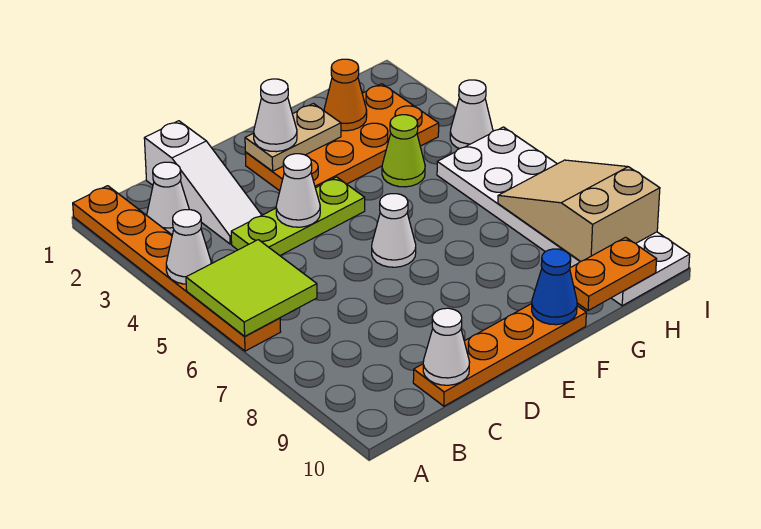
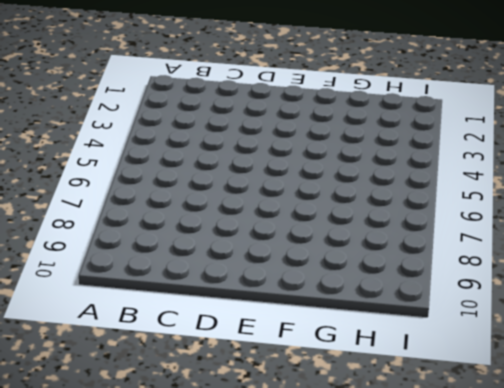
none -> orange 1x6 plate [73,186,281,351]
none -> white 1x1 cone [147,162,189,235]
none -> white 1x3 slope [144,121,262,244]

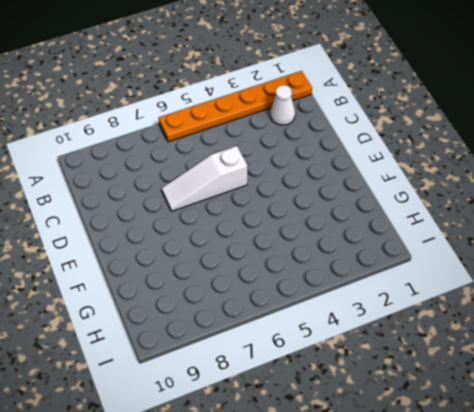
white 1x3 slope [162,146,247,211] -> white 1x3 slope moved to [144,121,262,244]
none -> lime 1x3 plate [231,177,365,255]
none -> orange 1x4 plate [413,304,586,406]
none -> orange 2x4 plate [245,84,439,191]

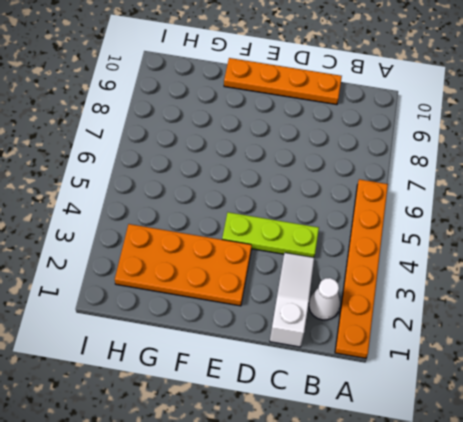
none -> white 1x1 cone [372,194,416,267]
none -> lime 1x1 cone [382,115,425,187]
none -> white 2x6 plate [437,127,690,306]

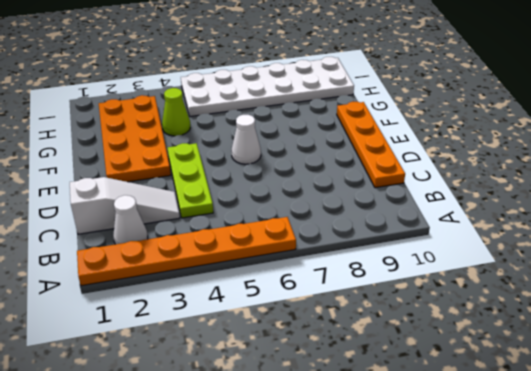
none -> white 1x1 cone [450,80,493,149]
none -> white 1x1 cone [166,210,211,284]
none -> lime 2x2 tile [186,240,317,336]

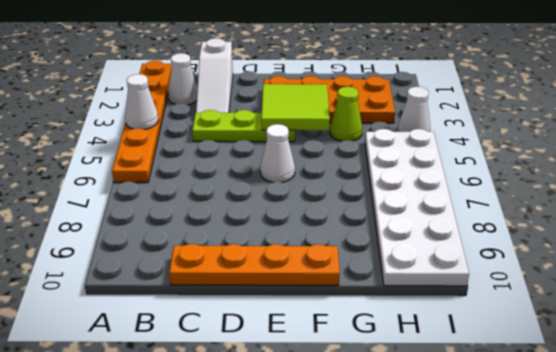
lime 2x2 tile [261,84,330,130] -> lime 2x2 tile moved to [186,240,317,336]
none -> white 1x1 cone [423,308,470,385]
none -> white 1x1 cone [276,154,320,227]
none -> tan 1x2 plate [245,104,341,171]

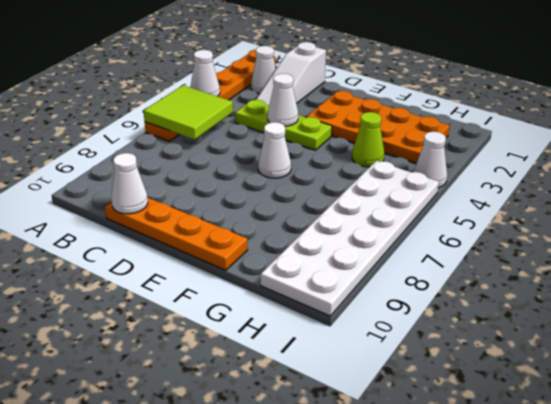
none -> tan 1x2 plate [245,104,341,171]
none -> blue 1x1 cone [532,249,577,325]
none -> orange 1x1 cone [324,59,367,131]

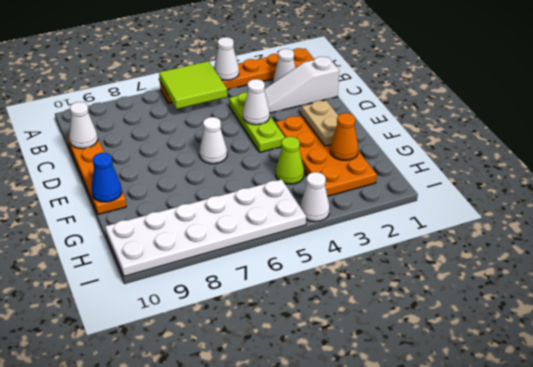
none -> orange 1x2 plate [570,237,657,311]
none -> tan 2x3 slope [498,160,660,262]
none -> white 1x1 cone [254,79,297,152]

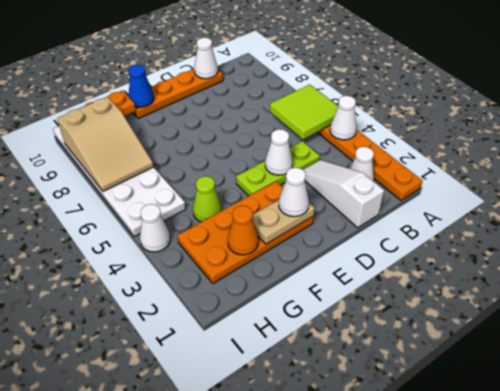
none -> white 1x1 cone [372,194,416,267]

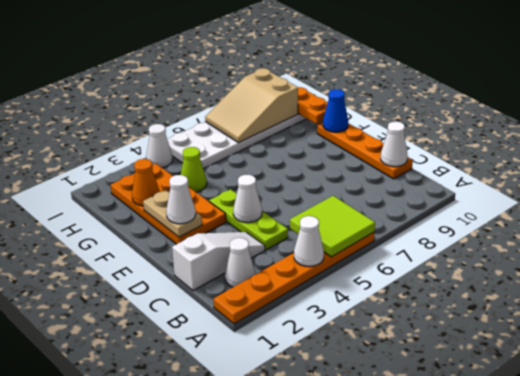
none -> white 1x1 cone [372,194,416,267]

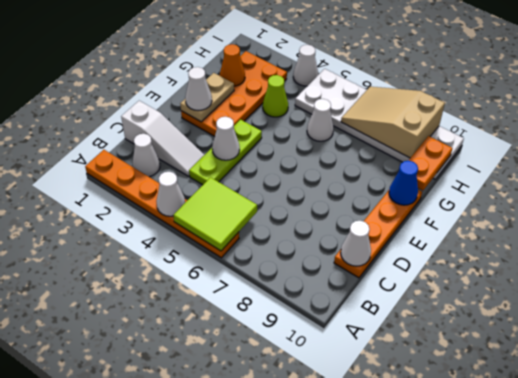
white 1x1 cone [307,99,334,141] -> white 1x1 cone moved to [372,194,416,267]

